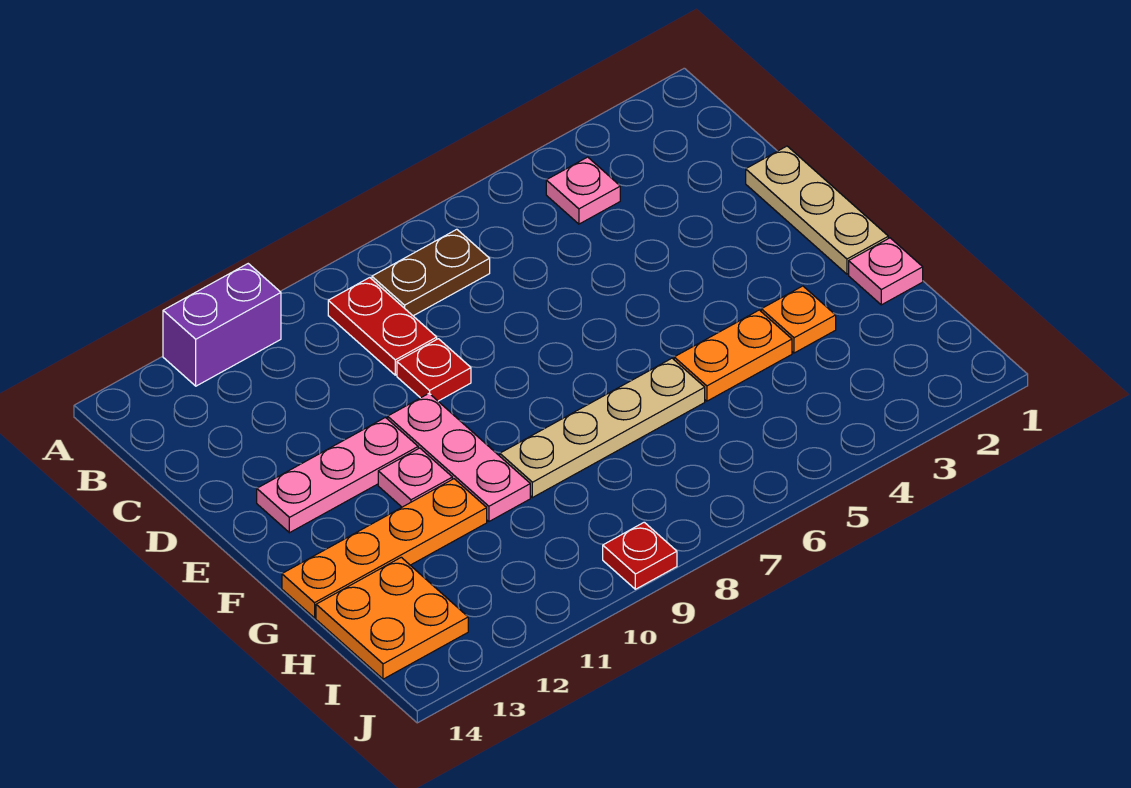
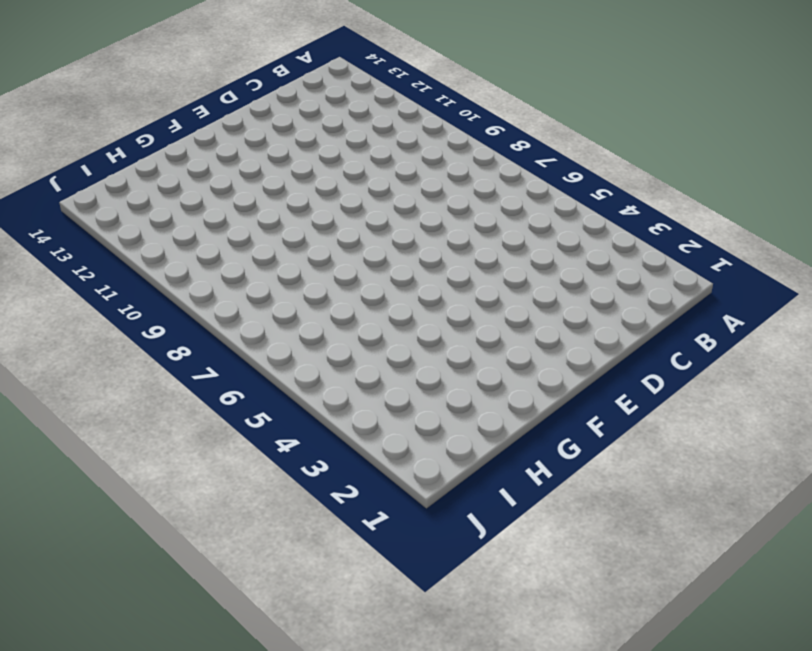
none -> purple 1x2 brick [163,264,281,386]
none -> pink 1x1 plate [546,157,620,224]
none -> brown 1x2 plate [372,229,490,316]

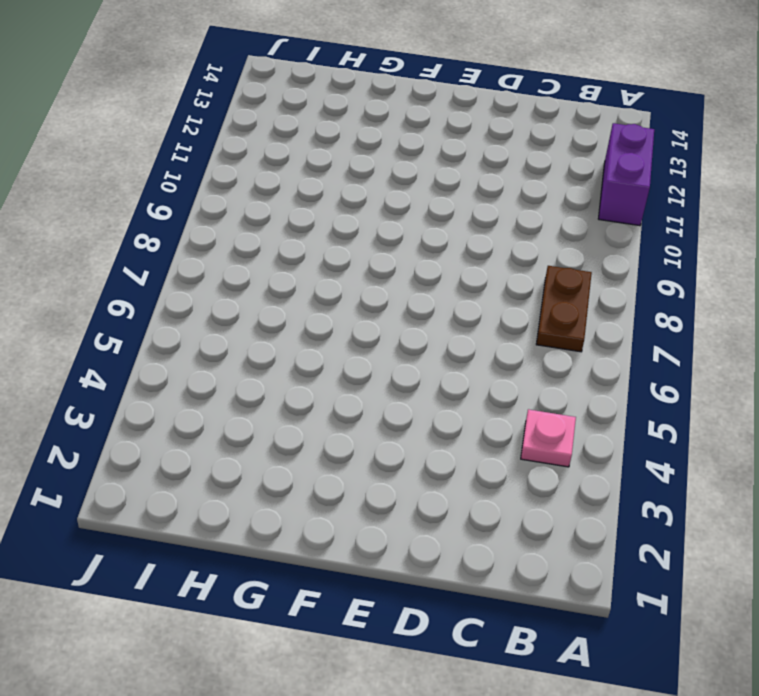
none -> red 1x2 plate [328,278,437,375]
none -> tan 1x3 plate [746,146,888,274]
none -> red 1x1 plate [397,339,471,401]

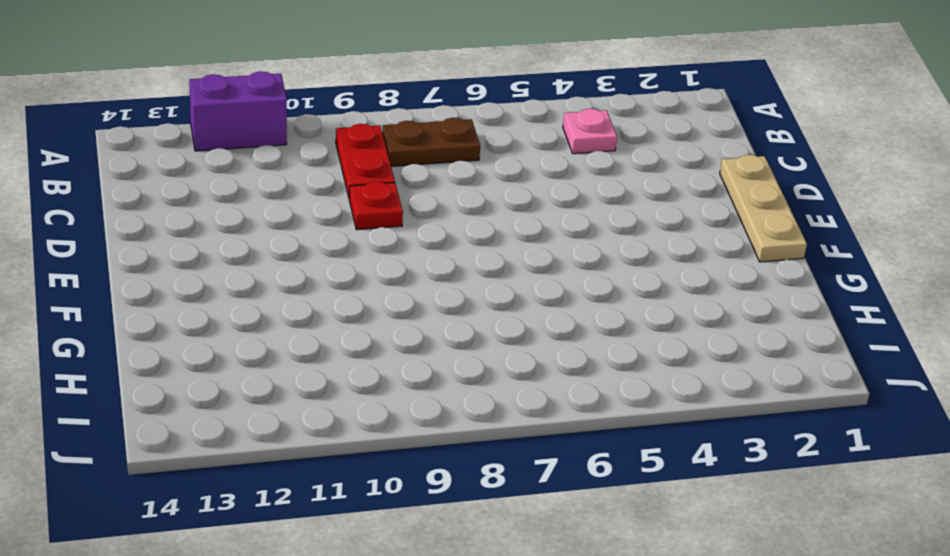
none -> pink 1x3 plate [388,394,530,521]
none -> pink 1x3 plate [257,418,418,533]
none -> pink 1x1 plate [378,448,452,507]

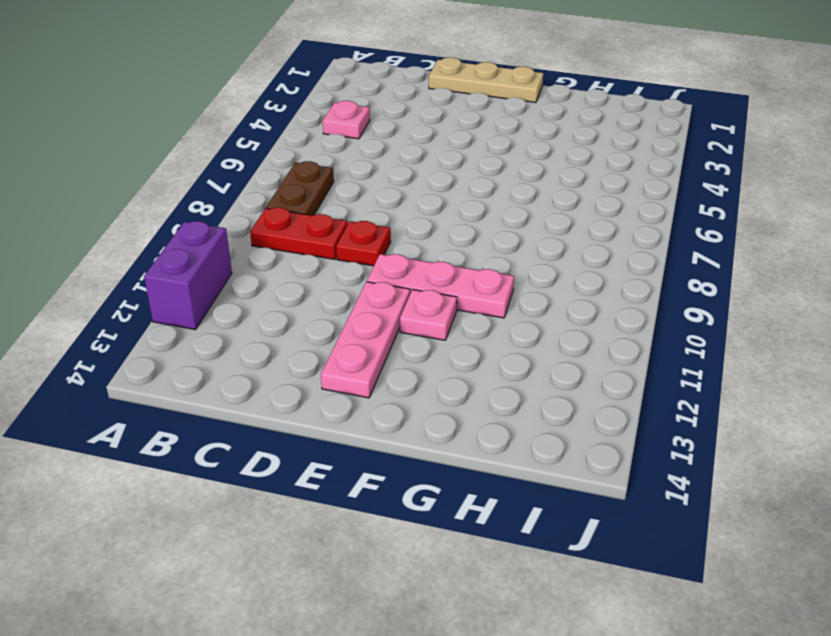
none -> pink 1x1 plate [849,238,923,305]
none -> orange 1x1 plate [761,286,836,353]
none -> orange 1x2 plate [674,310,792,401]

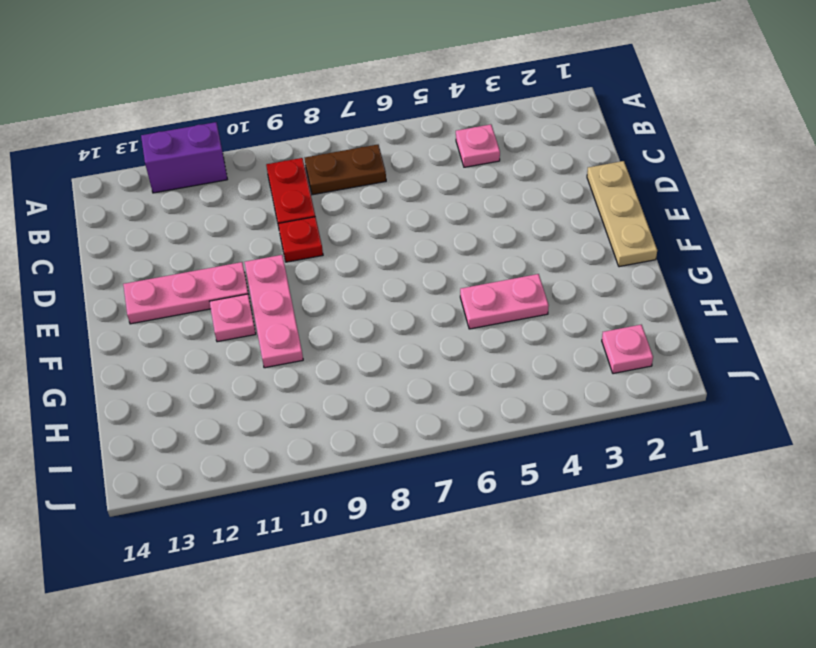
pink 1x2 plate [460,274,549,329] -> orange 1x2 plate [674,310,792,401]
pink 1x1 plate [602,325,653,374] -> pink 1x1 plate moved to [849,238,923,305]
none -> orange 1x1 plate [761,286,836,353]
none -> tan 1x4 plate [500,358,705,498]
none -> orange 1x4 plate [282,479,487,618]

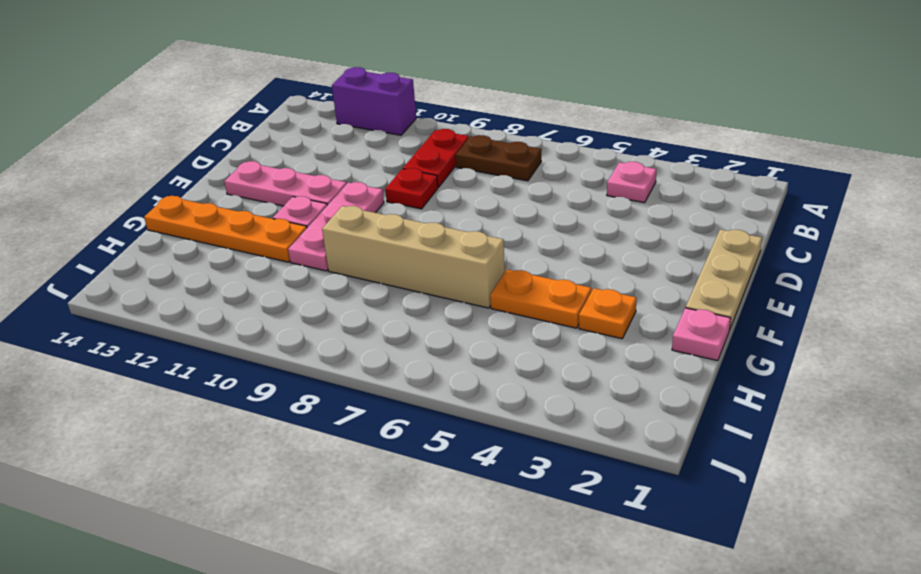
tan 1x4 brick [322,206,505,308] -> tan 1x4 plate [500,358,705,498]
none -> orange 2x2 plate [316,557,468,679]
none -> red 1x1 plate [603,522,677,589]

